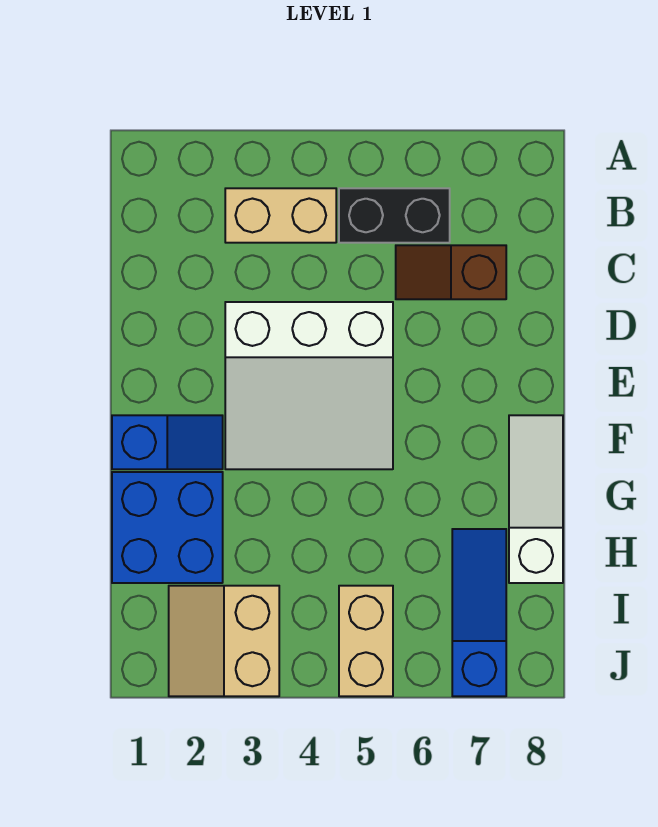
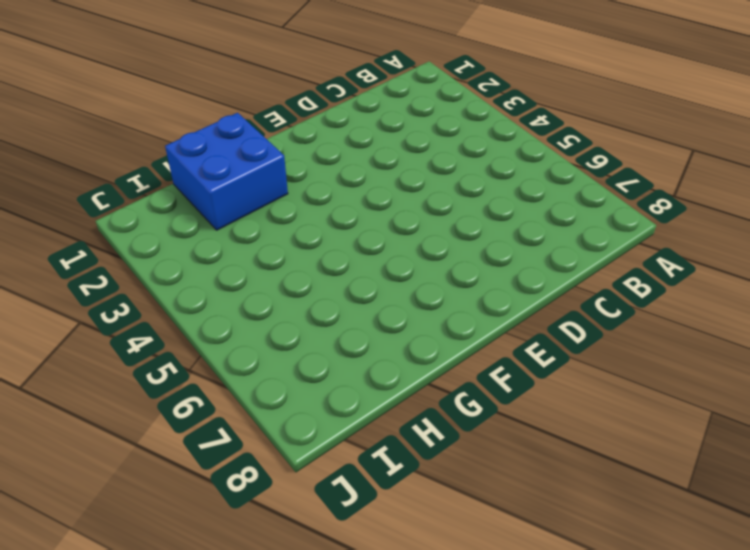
none -> tan 1x2 brick [225,188,336,243]
none -> black 1x2 brick [339,188,450,243]

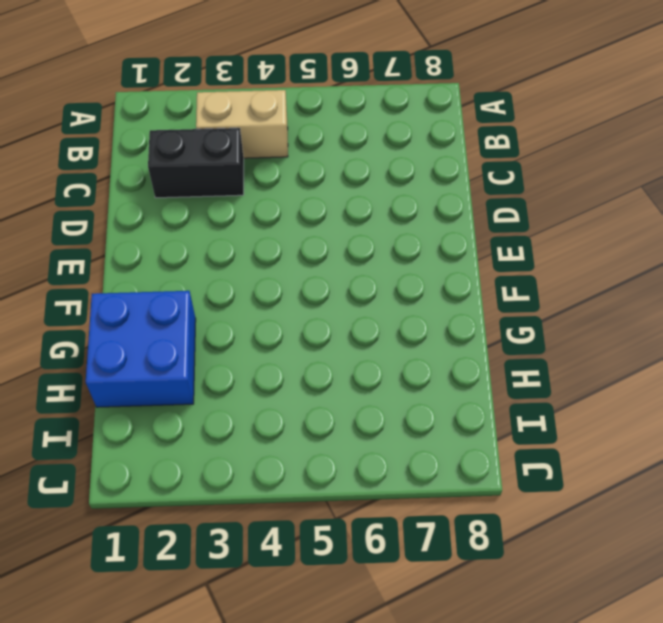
black 1x2 brick [148,128,244,198] -> black 1x2 brick moved to [339,188,450,243]
none -> brown 1x2 slope [396,245,506,299]
none -> white 3x3 slope [225,302,393,469]

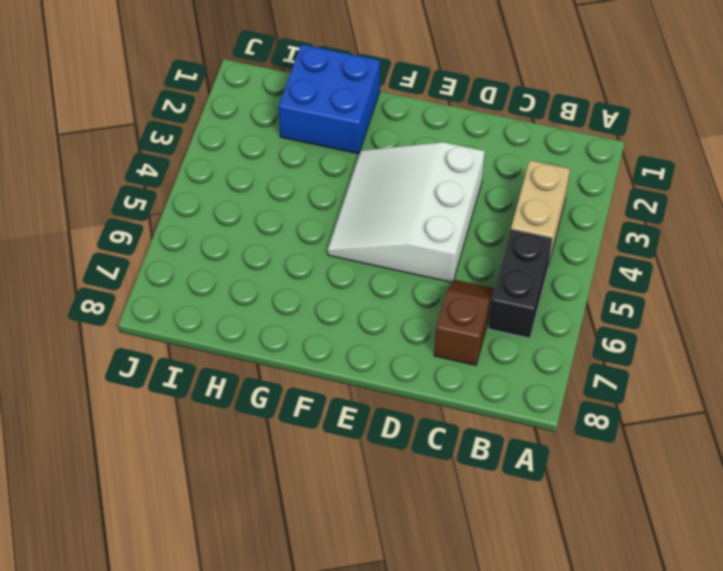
none -> blue 1x2 slope [112,415,223,469]
none -> white 1x3 slope [509,415,563,583]

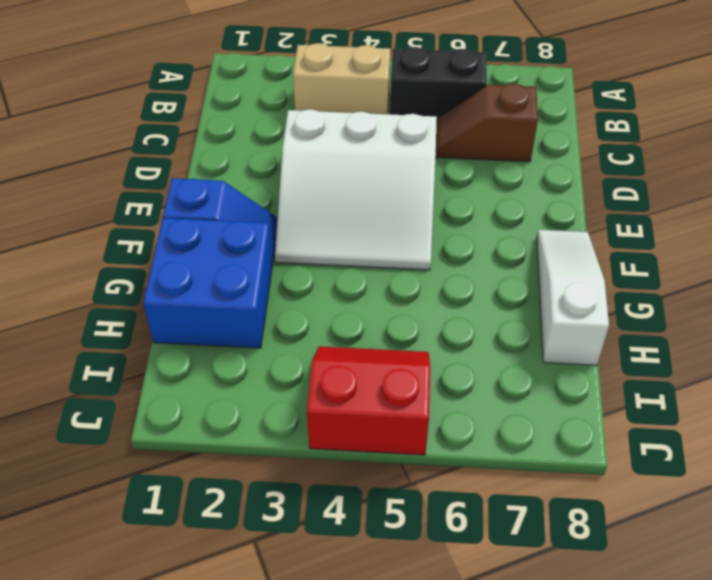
red 2x2 slope [307,346,430,455] -> tan 1x2 brick [339,586,393,696]
none -> blue 1x3 slope [452,529,506,696]
none -> tan 2x2 slope [169,586,279,696]

